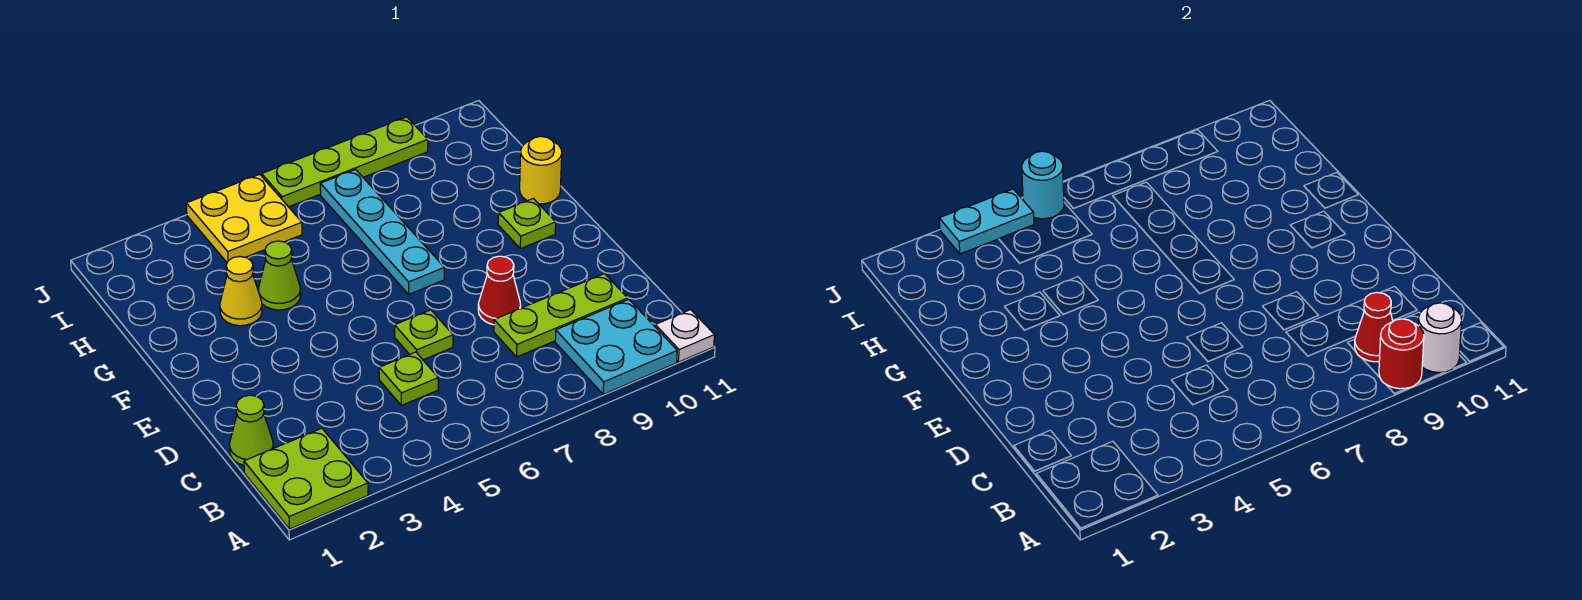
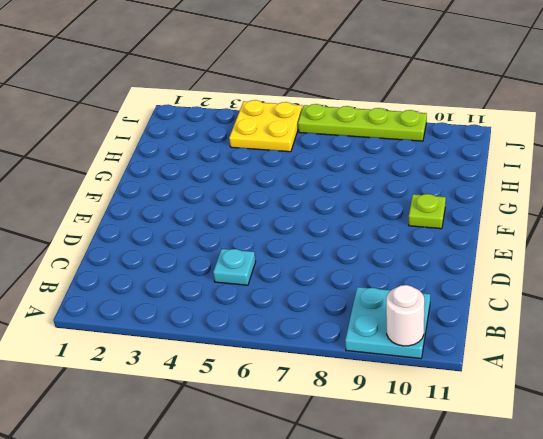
cyan 1x1 plate [213,249,256,285] -> lime 1x1 plate [379,352,438,405]
none -> lime 2x2 plate [244,428,368,529]
none -> white 1x1 plate [655,310,715,362]
none -> lime 1x1 cone [230,395,273,465]

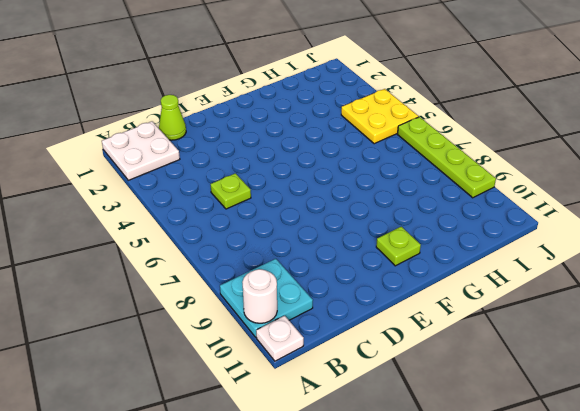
white 2x2 plate [102,122,180,180] -> lime 2x2 plate [244,428,368,529]
none -> lime 1x3 plate [494,274,628,357]
none -> lime 1x1 plate [395,310,453,360]
none -> red 1x1 cone [478,256,521,325]

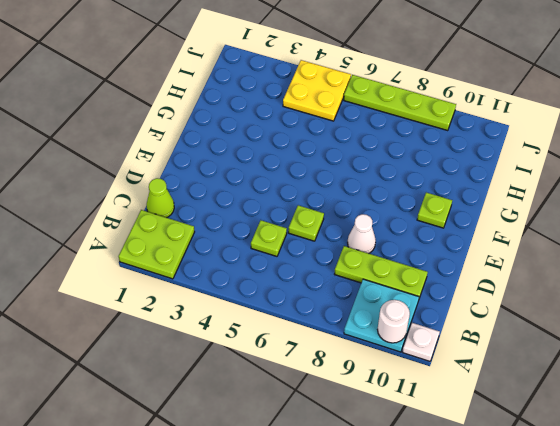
white 1x1 cone [348,214,376,253] -> red 1x1 cone [478,256,521,325]
none -> cyan 1x4 plate [320,170,444,294]
none -> yellow 1x1 cone [220,256,262,326]
none -> lime 1x1 cone [258,241,300,310]

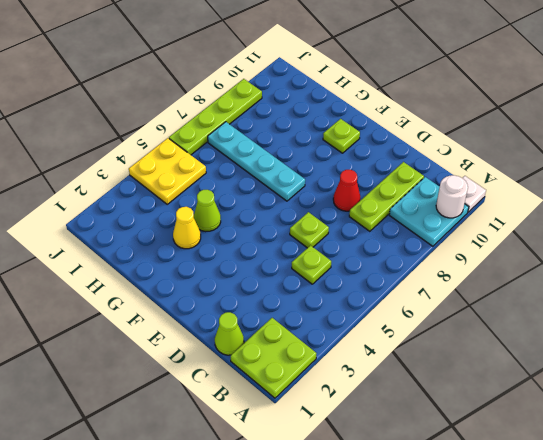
none -> yellow 1x1 round brick [520,136,562,204]
none -> red 1x1 round brick [1379,319,1424,389]
none -> red 1x1 cone [1355,293,1393,362]

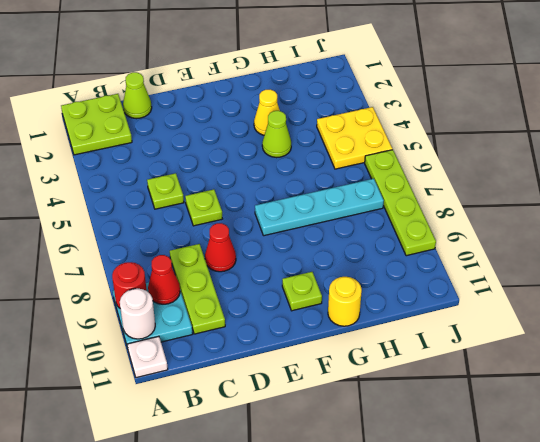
none -> cyan 1x2 plate [939,189,1034,254]
none -> cyan 1x1 round brick [1022,151,1064,219]

